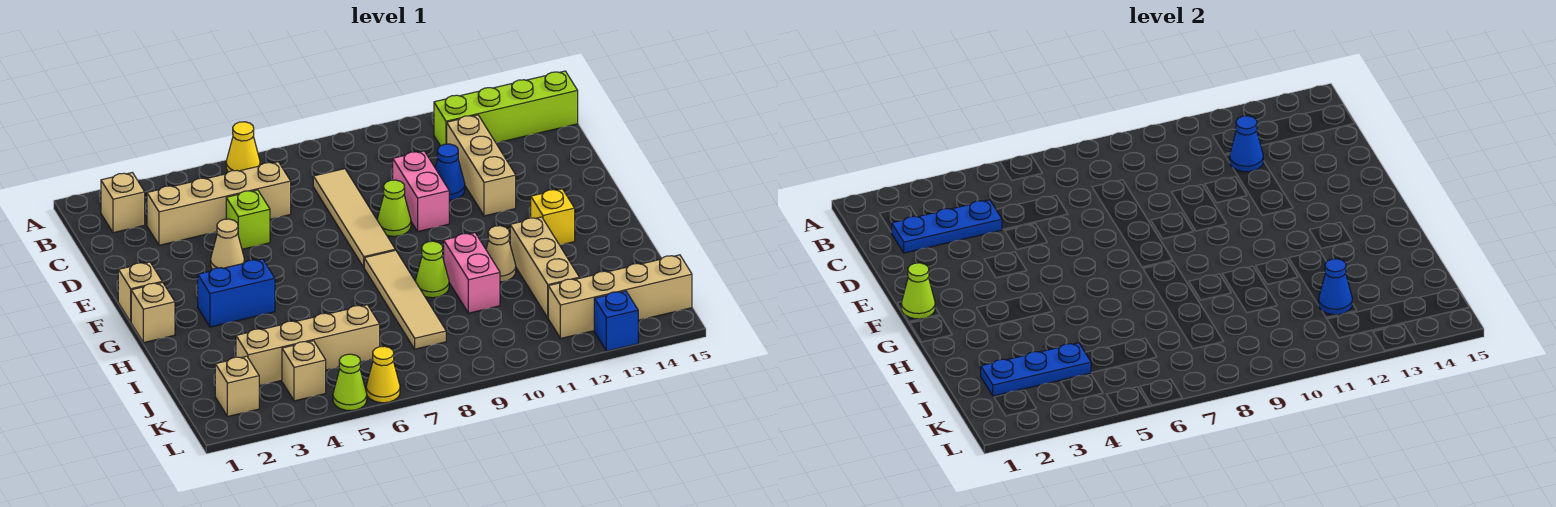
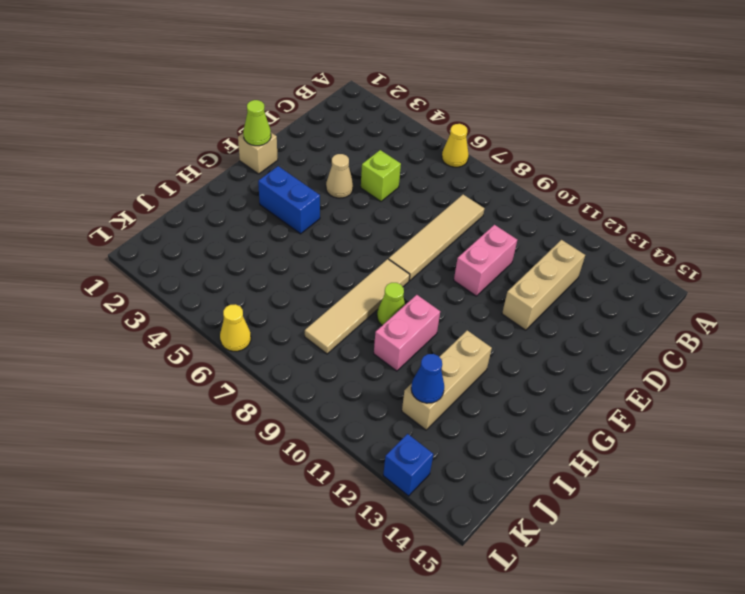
none -> tan 1x1 brick [101,173,145,233]
none -> lime 1x4 brick [434,71,578,146]
none -> tan 1x4 brick [147,162,291,245]
none -> blue 1x1 cone [435,144,465,200]

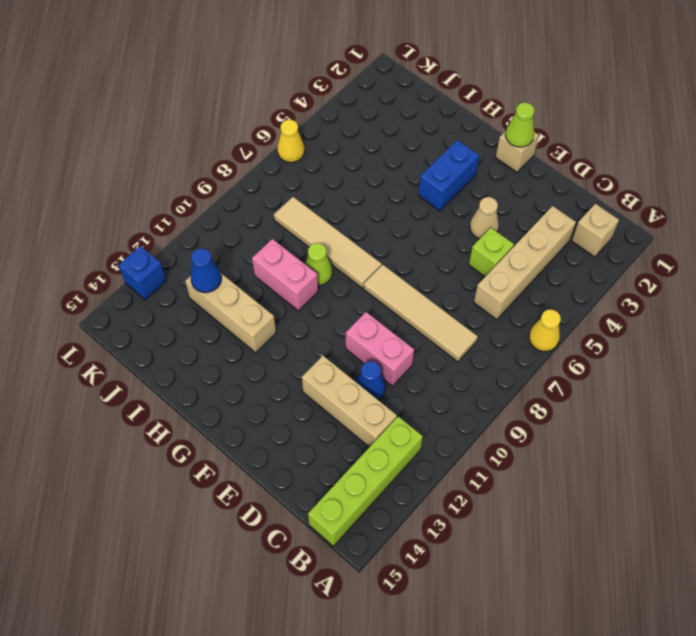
none -> lime 1x1 cone [377,180,411,236]
none -> tan 1x1 brick [131,282,175,343]
none -> yellow 1x1 brick [531,189,575,245]
none -> tan 1x1 cone [486,226,516,282]

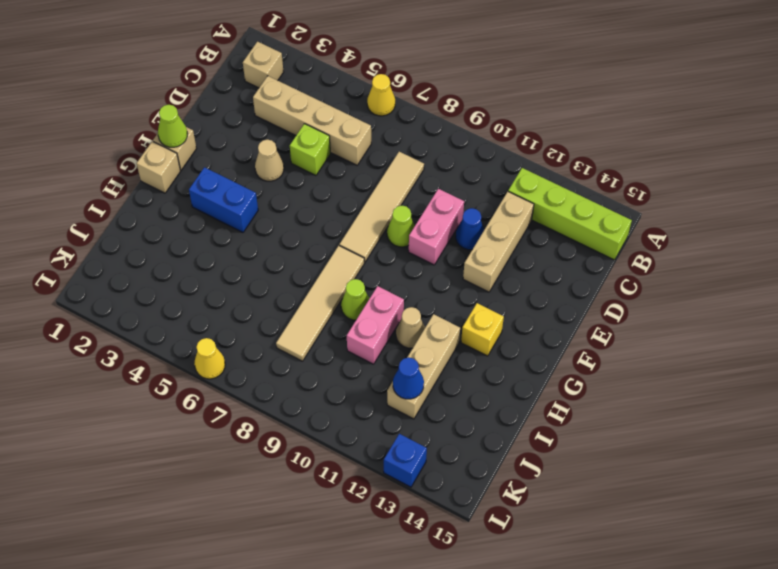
none -> tan 1x4 brick [236,305,380,386]
none -> tan 1x1 brick [215,356,259,416]
none -> tan 1x1 brick [282,341,326,401]
none -> tan 1x4 brick [548,255,692,338]

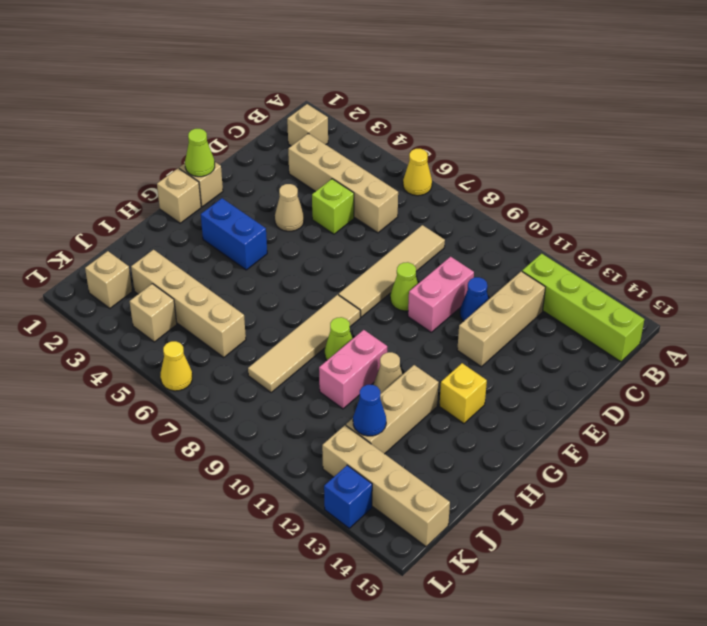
none -> lime 1x1 cone [333,354,367,411]
none -> blue 1x3 plate [892,200,1002,253]
none -> blue 1x1 cone [1230,116,1263,172]
none -> blue 1x3 plate [981,343,1091,396]

